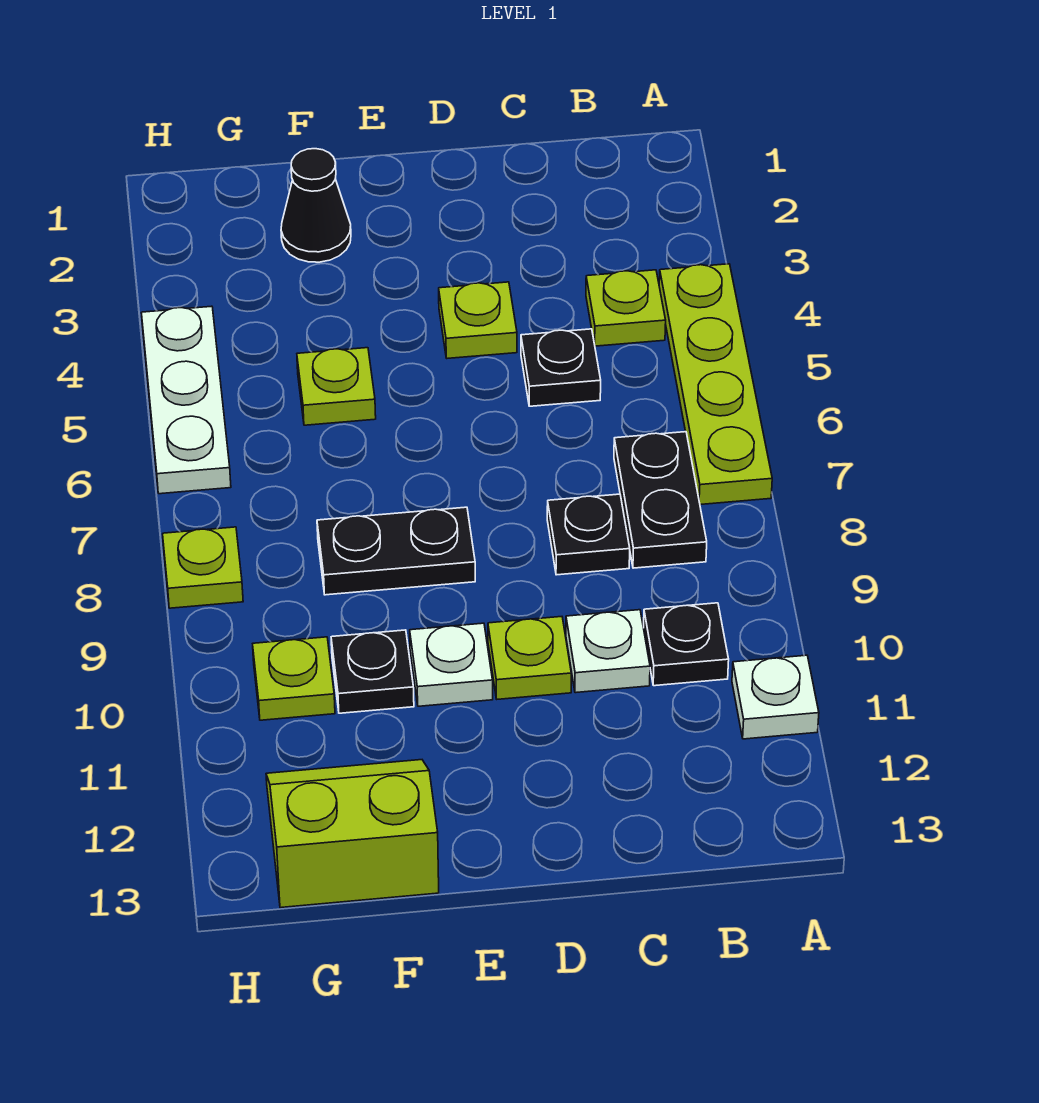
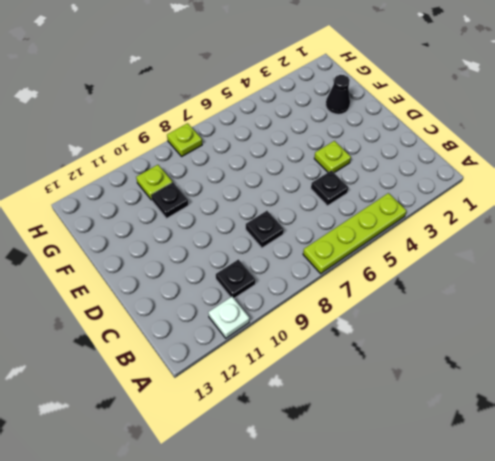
none -> lime 1x1 plate [586,270,666,346]
none -> black 1x2 plate [614,432,707,568]
none -> white 1x1 plate [566,610,650,693]

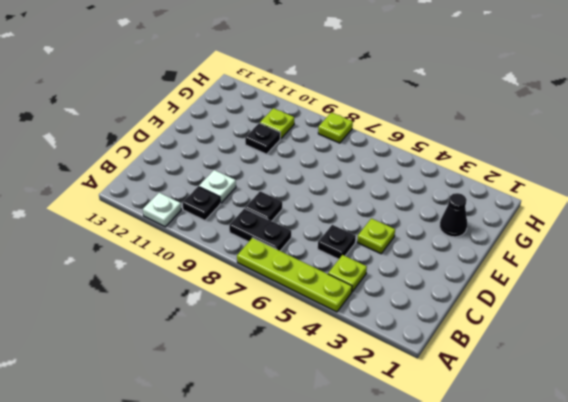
none -> lime 1x1 plate [488,617,571,699]
none -> black 1x2 plate [317,507,475,595]
none -> white 1x1 plate [410,623,493,706]

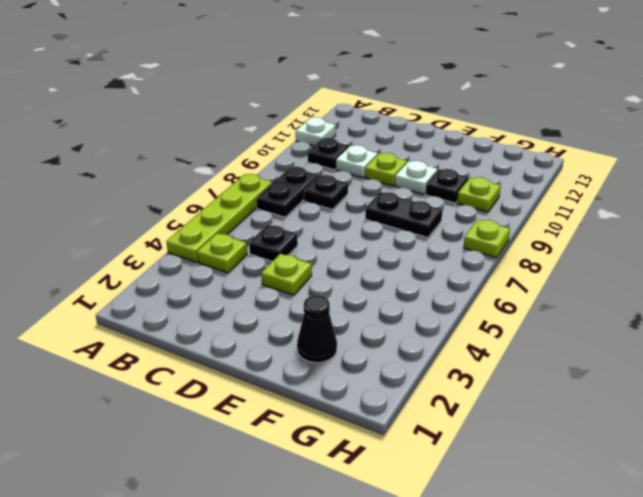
none -> lime 1x1 plate [297,348,376,425]
none -> lime 2x2 slope [266,760,439,908]
none -> white 1x3 plate [142,306,231,494]

